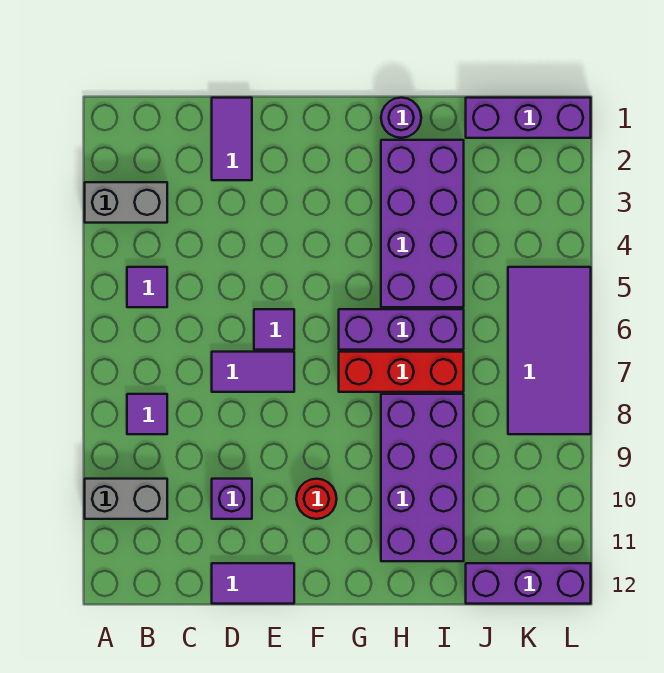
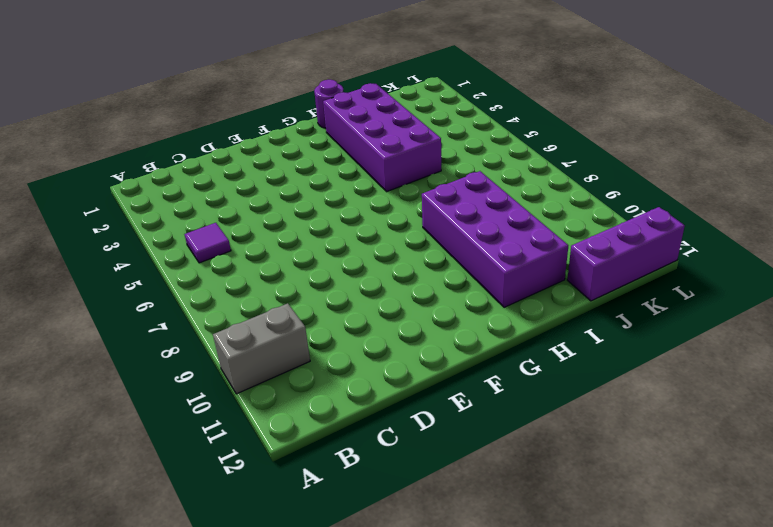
none -> grey 1x2 brick [85,182,167,223]
none -> purple 1x1 tile [127,394,167,434]
none -> purple 1x2 tile [212,98,252,180]

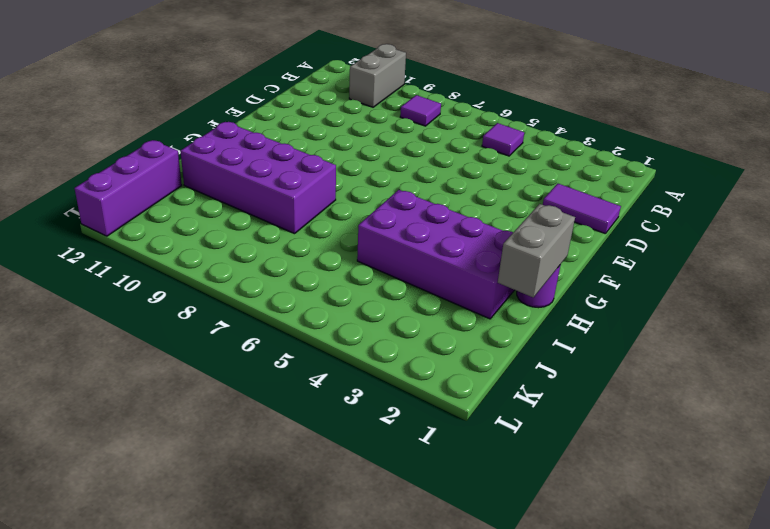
grey 1x2 brick [498,204,575,298] -> grey 1x2 brick moved to [85,182,167,223]
none -> purple 1x2 tile [212,352,294,392]
none -> purple 1x1 brick [212,479,252,519]
none -> purple 1x2 tile [212,563,294,604]

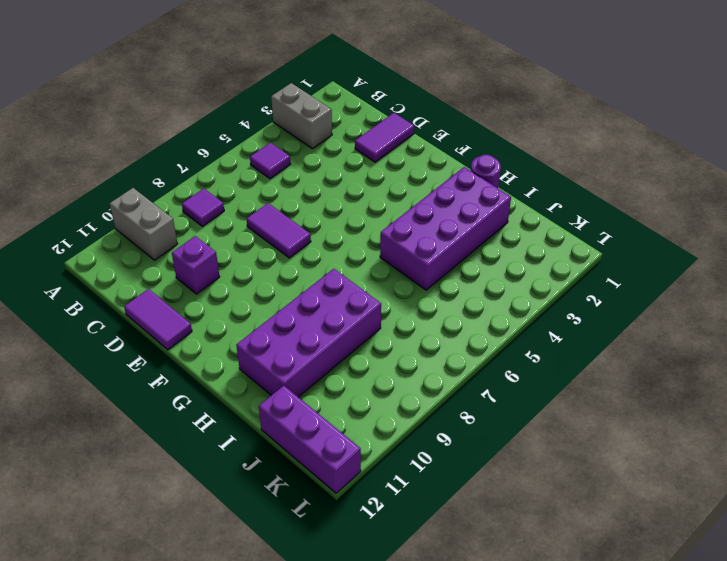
none -> purple 1x1 tile [254,309,294,350]
none -> red 1x1 round brick [296,479,337,519]
none -> purple 1x3 brick [339,309,464,350]

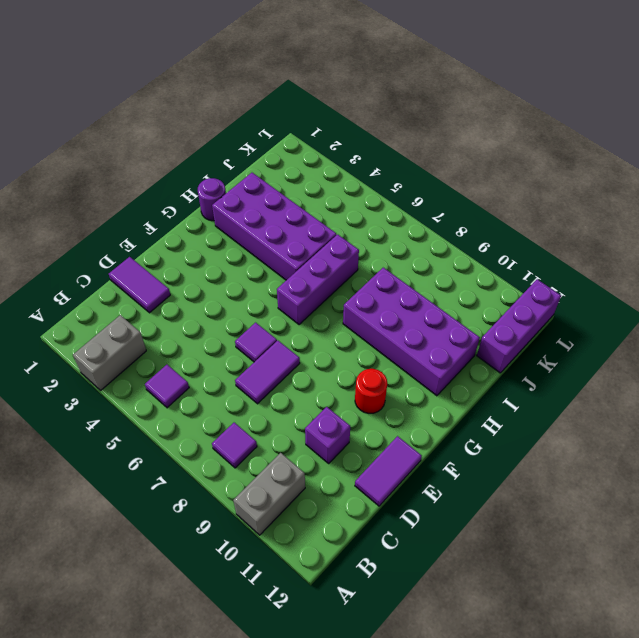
none -> red 1x3 brick [339,352,464,392]
none -> purple 1x3 brick [466,98,591,138]
none -> purple 2x4 tile [508,267,591,434]

